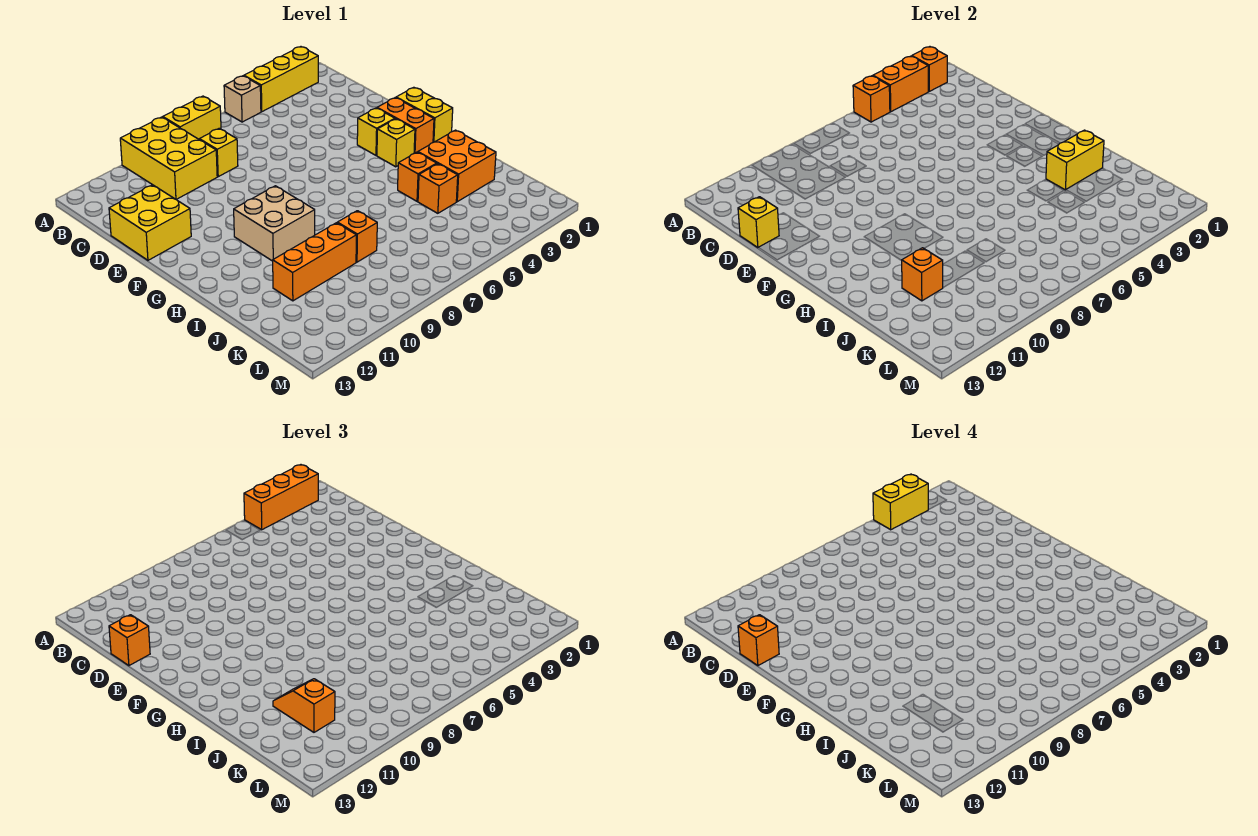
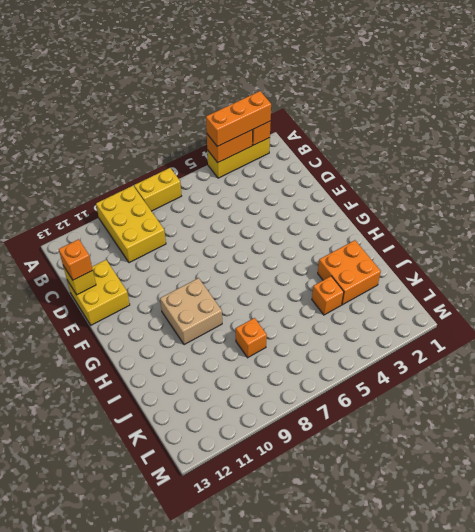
none -> tan 1x1 brick [224,76,261,122]
none -> yellow 1x1 brick [199,128,238,177]
none -> yellow 1x2 brick [396,87,453,142]

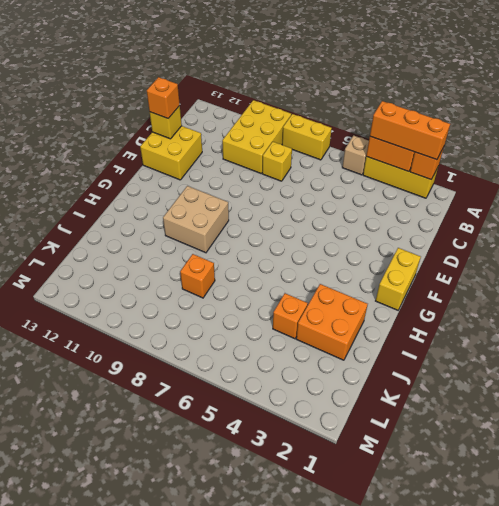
none -> orange 1x2 brick [377,98,434,153]
none -> yellow 1x1 brick [357,108,395,155]
none -> yellow 1x1 brick [377,119,415,167]

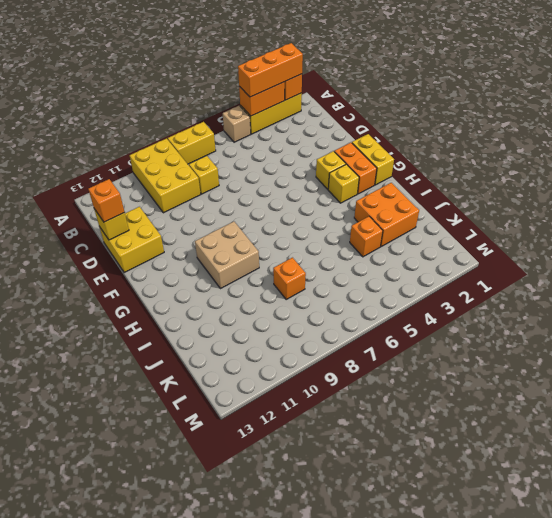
none -> orange 1x1 brick [398,152,437,201]
none -> orange 1x3 brick [273,223,356,301]
none -> orange 1x1 brick [853,76,890,122]

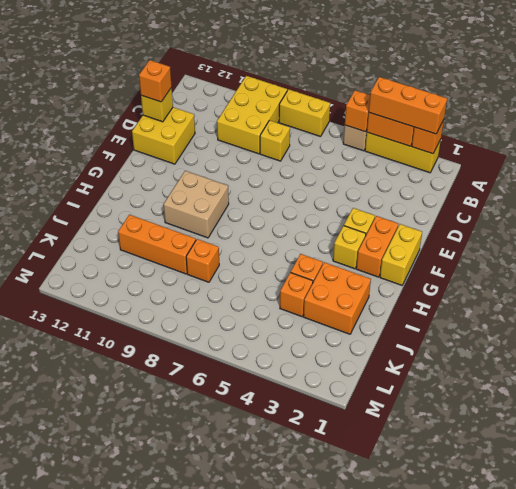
none -> yellow 1x2 brick [1046,130,1104,190]
none -> orange 1x1 brick [901,248,943,301]
none -> orange 1x2 slope [273,679,335,732]

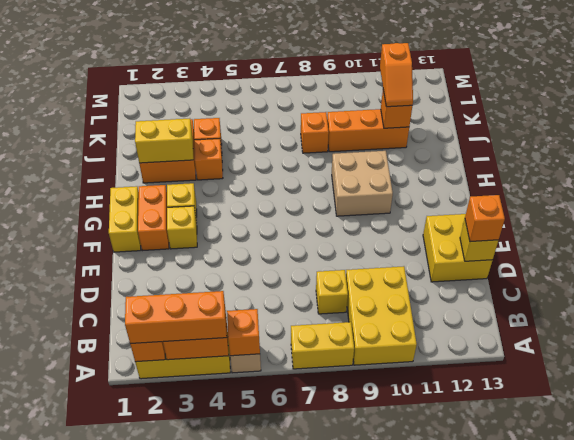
none -> yellow 1x2 brick [873,474,928,530]
none -> orange 1x1 brick [738,615,779,666]

